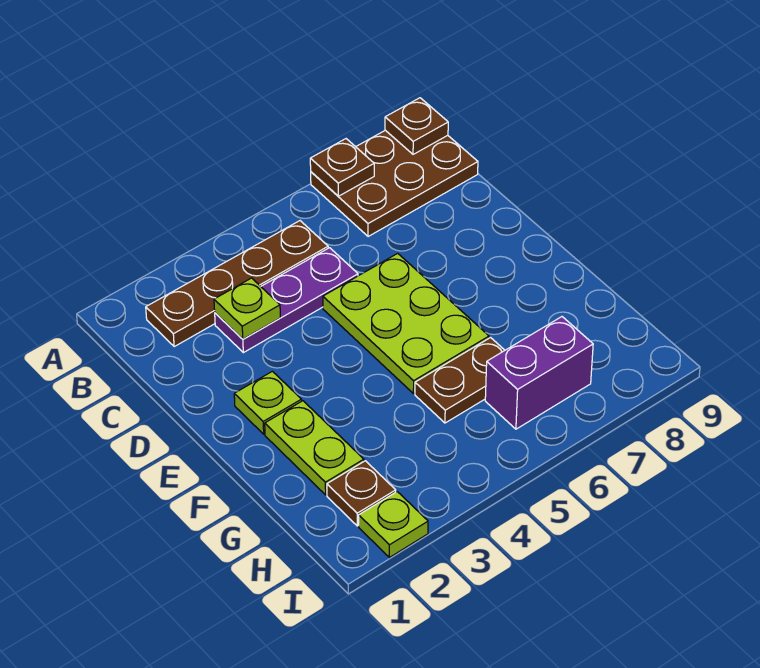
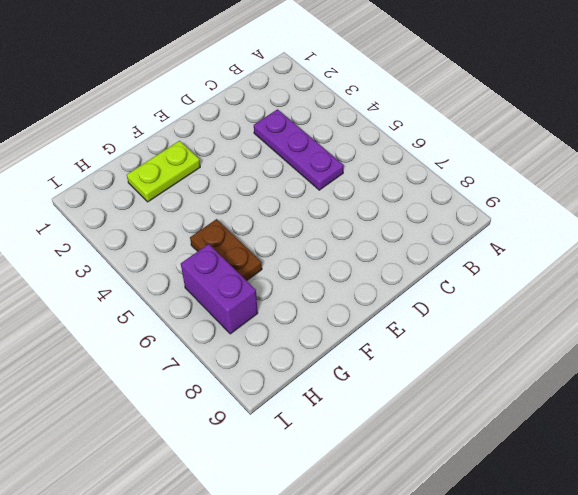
none -> brown 2x3 plate [311,130,478,237]
none -> brown 1x4 plate [146,221,328,347]
none -> lime 2x3 plate [323,253,489,394]

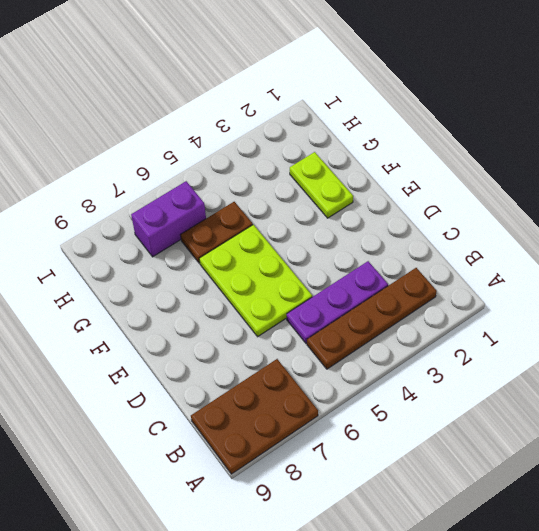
none -> lime 1x1 plate [234,371,302,434]
none -> brown 1x1 plate [327,461,396,526]
none -> lime 1x1 plate [359,492,428,557]

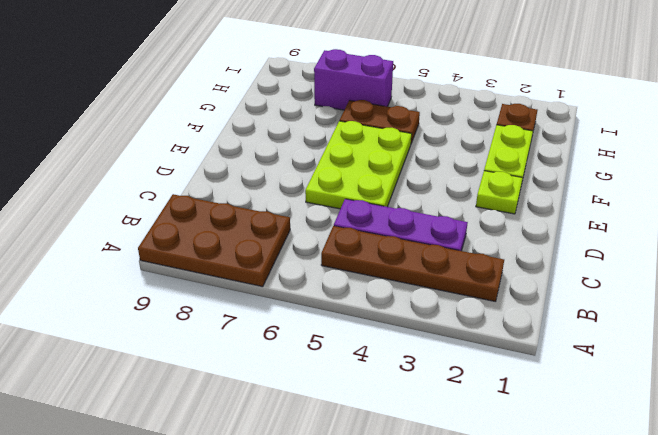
none -> lime 1x1 plate [359,492,428,557]
none -> brown 1x1 plate [310,139,374,196]
none -> brown 1x1 plate [385,98,448,154]

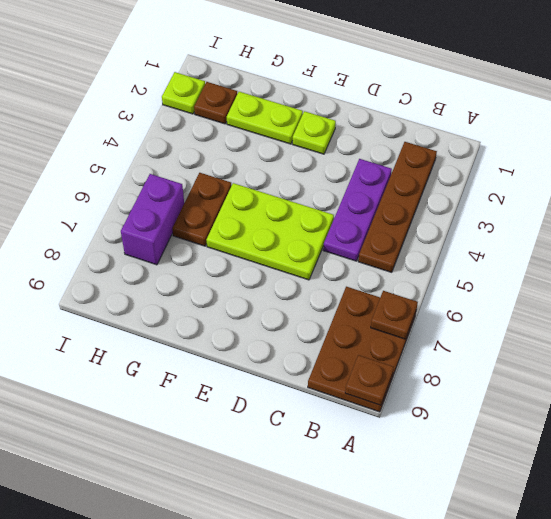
none -> lime 1x1 plate [214,278,280,339]

